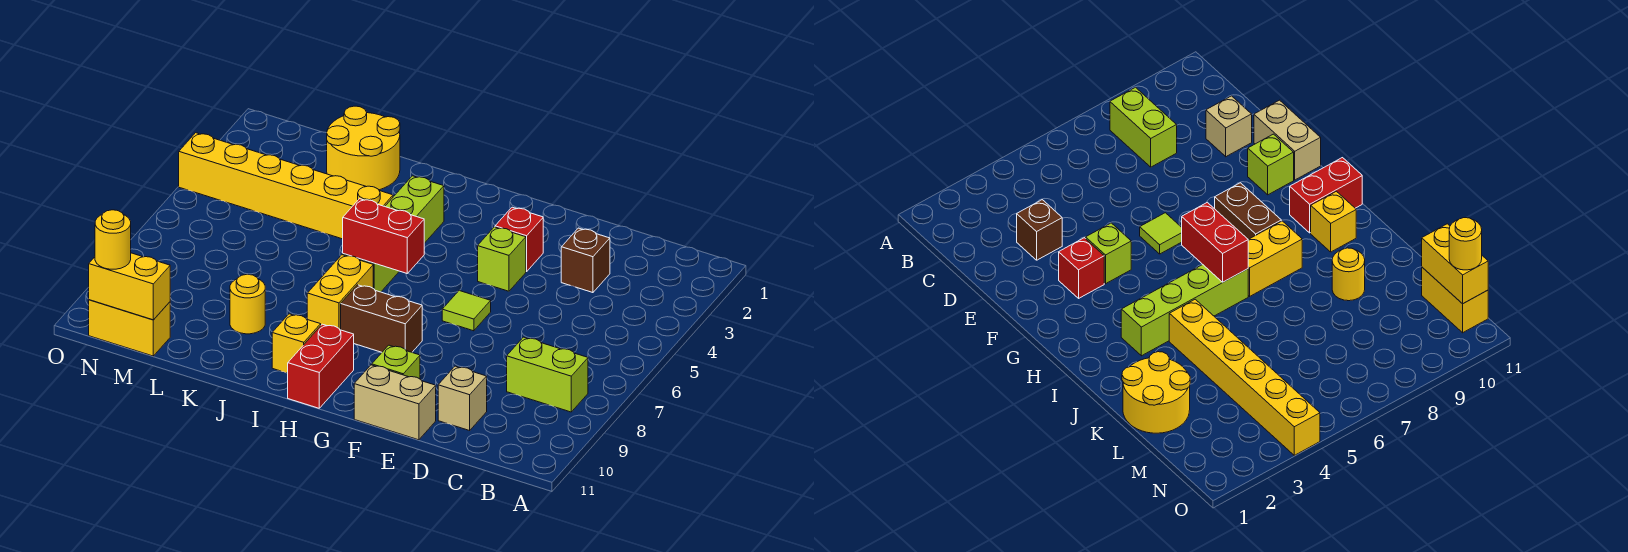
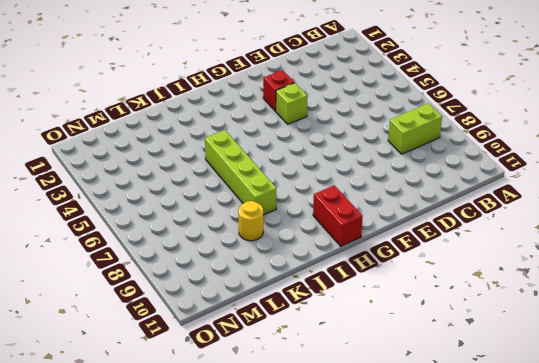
lime 1x4 brick [205,130,276,215] -> lime 1x4 brick moved to [343,176,444,292]
none -> brown 1x1 brick [561,228,610,293]
none -> tan 1x1 brick [438,366,487,431]
none -> tan 1x2 brick [354,365,436,440]

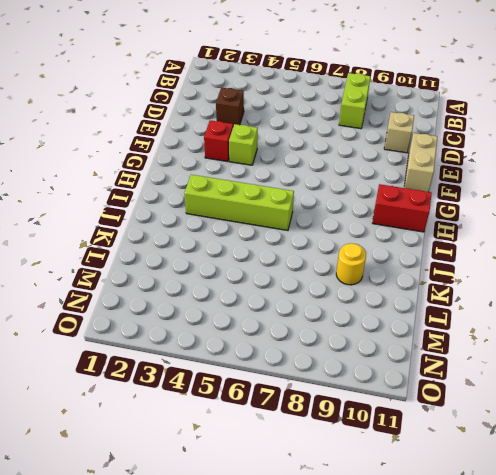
none -> lime 1x1 tile [442,290,491,331]
none -> lime 1x1 brick [372,345,420,379]
none -> brown 1x2 brick [341,285,422,352]

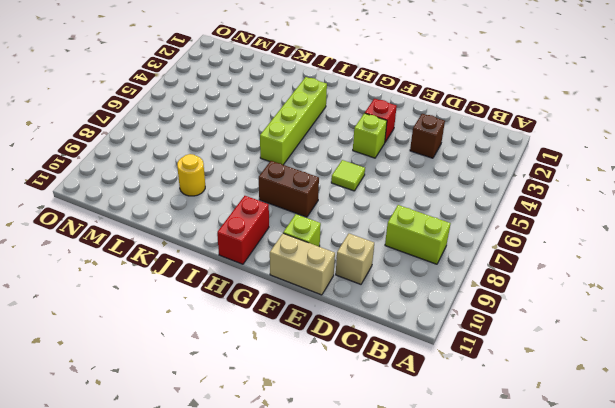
none -> yellow 1x2 brick [307,255,373,330]
none -> yellow 1x1 brick [272,314,321,373]
none -> yellow 1x6 brick [179,133,393,239]

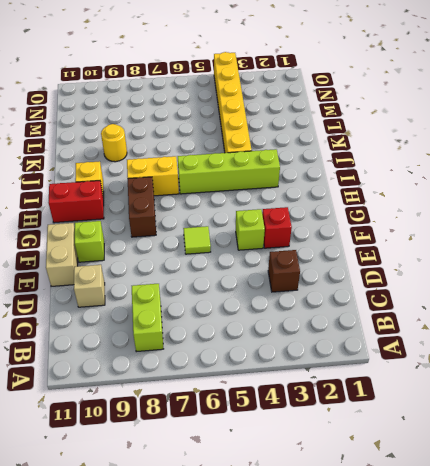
none -> yellow 2x2 round brick [327,106,400,190]
none -> yellow 1x2 brick [89,300,170,356]
none -> red 1x2 brick [343,199,424,274]

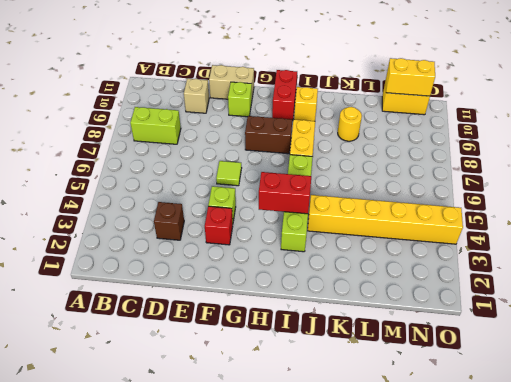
red 1x2 brick [259,172,311,214] -> red 1x2 brick moved to [343,199,424,274]
none -> yellow 2x2 round brick [327,106,400,190]
none -> yellow 1x1 round brick [95,210,131,269]

